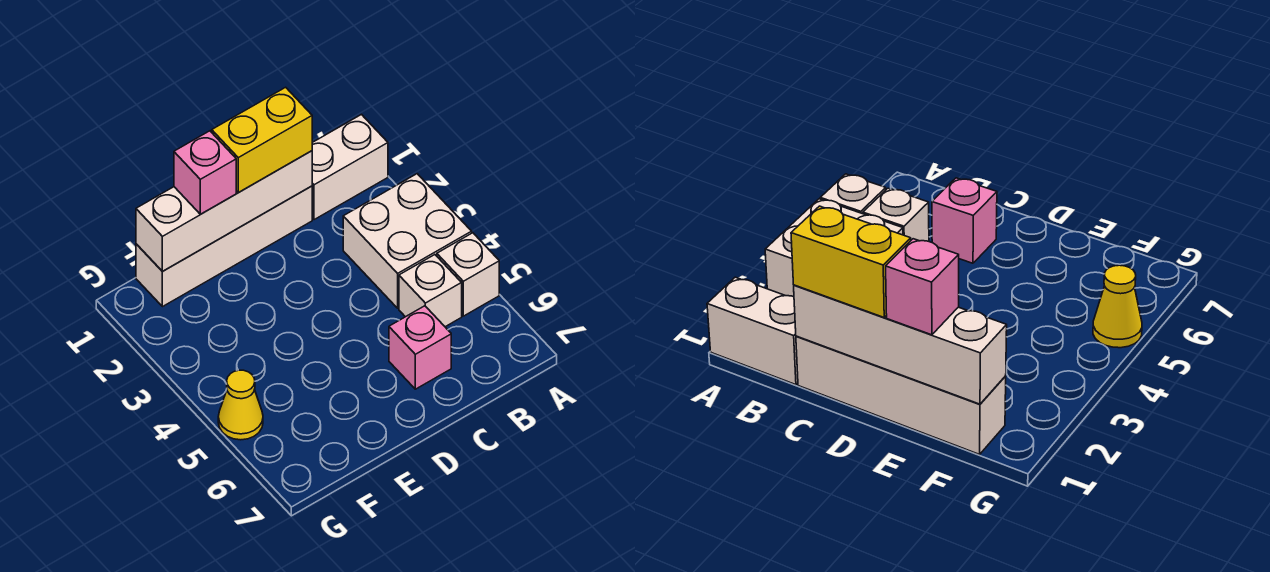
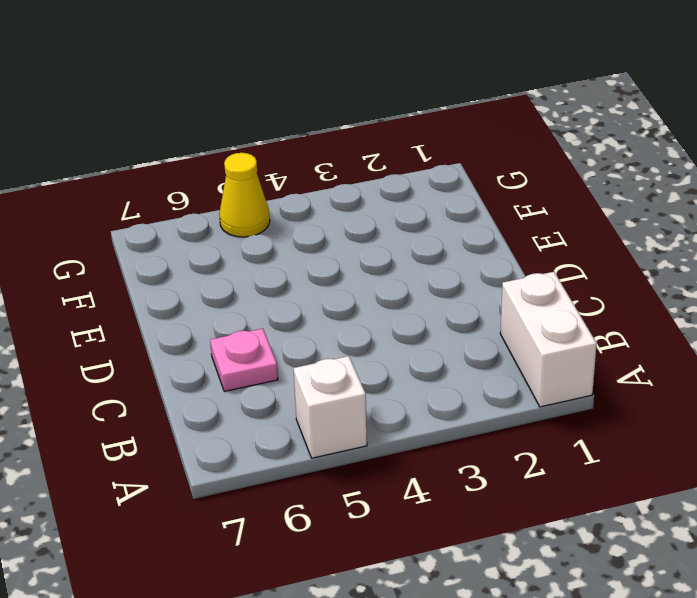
pink 1x1 plate [210,329,278,391] -> pink 1x1 brick [389,306,451,389]
none -> white 2x2 brick [343,174,472,308]
none -> white 1x1 brick [399,255,462,327]

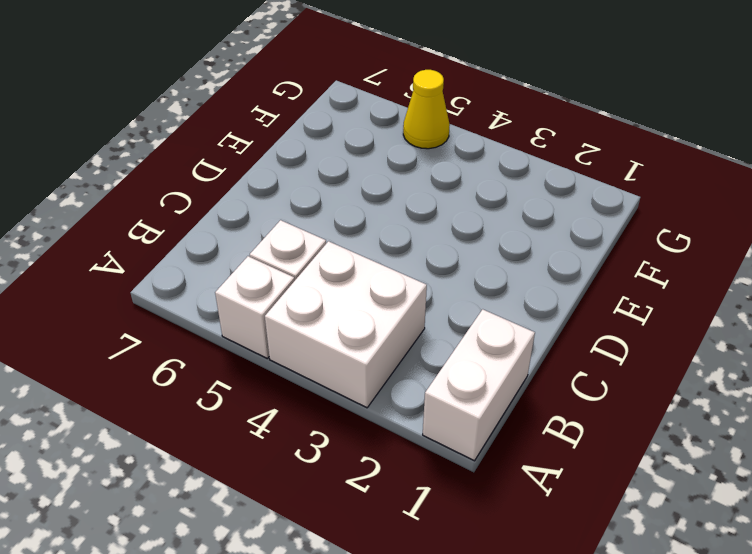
none -> white 1x4 brick [136,186,312,307]
none -> pink 1x1 brick [389,306,451,389]

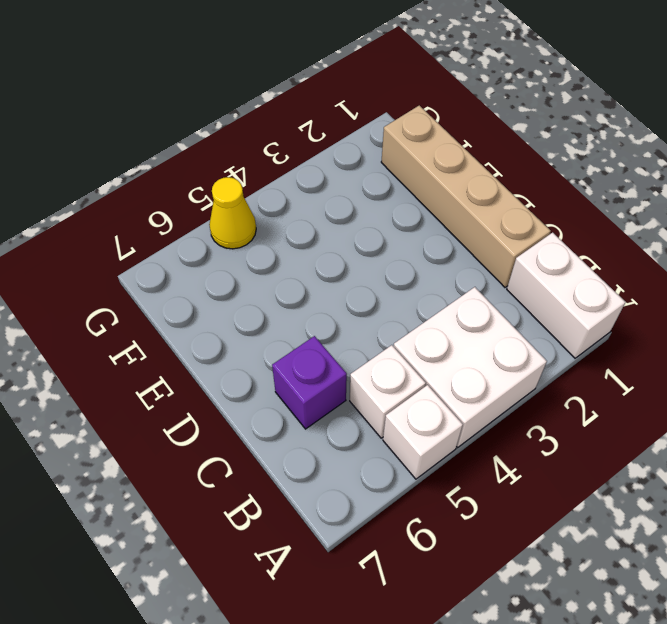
tan 1x4 brick [381,105,551,287] -> white 1x4 brick [136,186,312,307]
purple 1x1 brick [272,336,347,429] -> pink 1x1 brick [389,306,451,389]
none -> white 1x4 brick [136,151,312,271]
none -> yellow 1x2 brick [212,87,312,193]

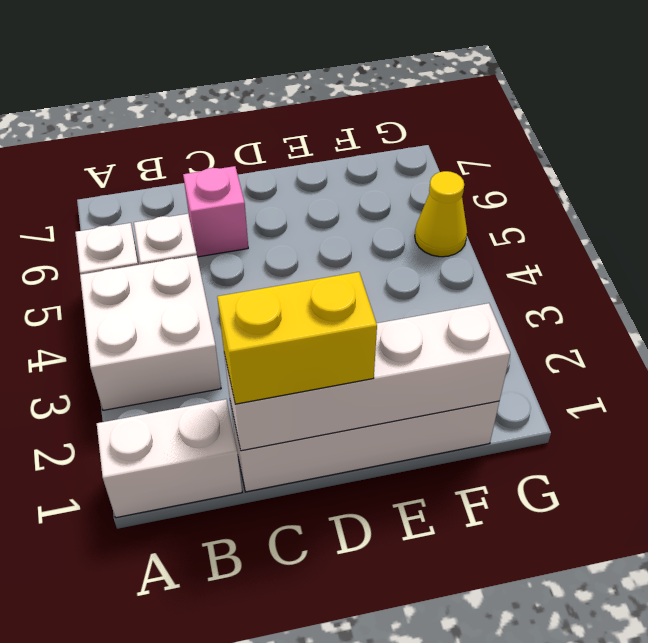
none -> pink 1x1 brick [174,131,236,214]

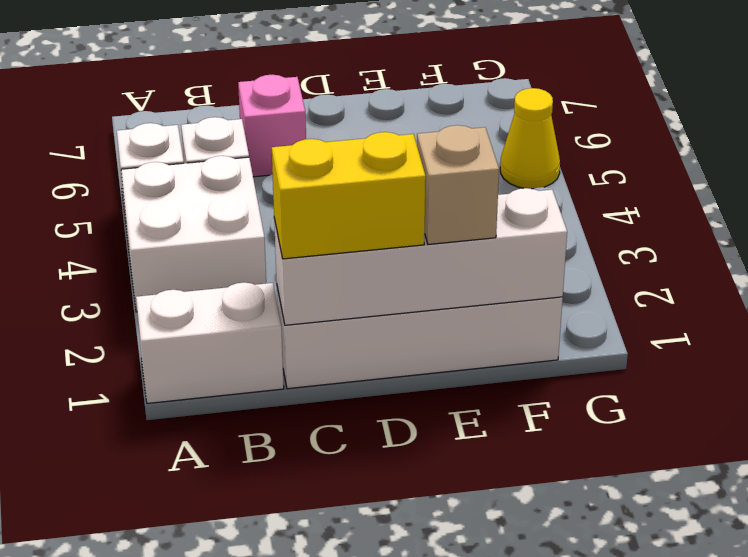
tan 1x1 brick [417,125,499,244] -> pink 1x1 brick [174,131,236,214]

